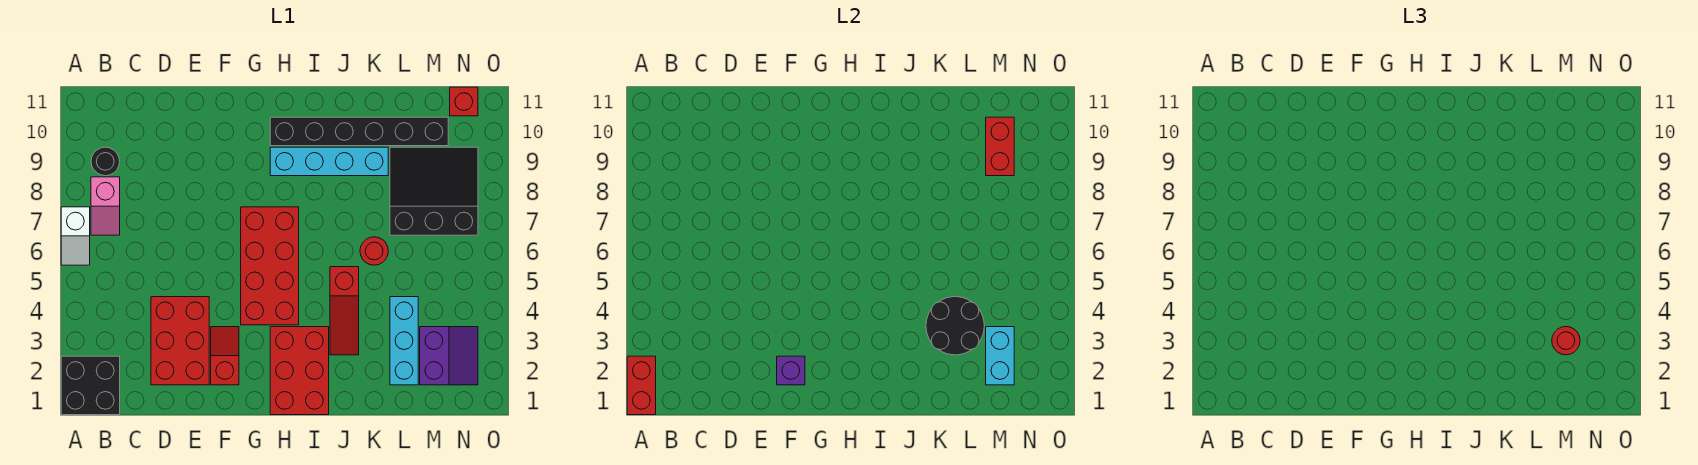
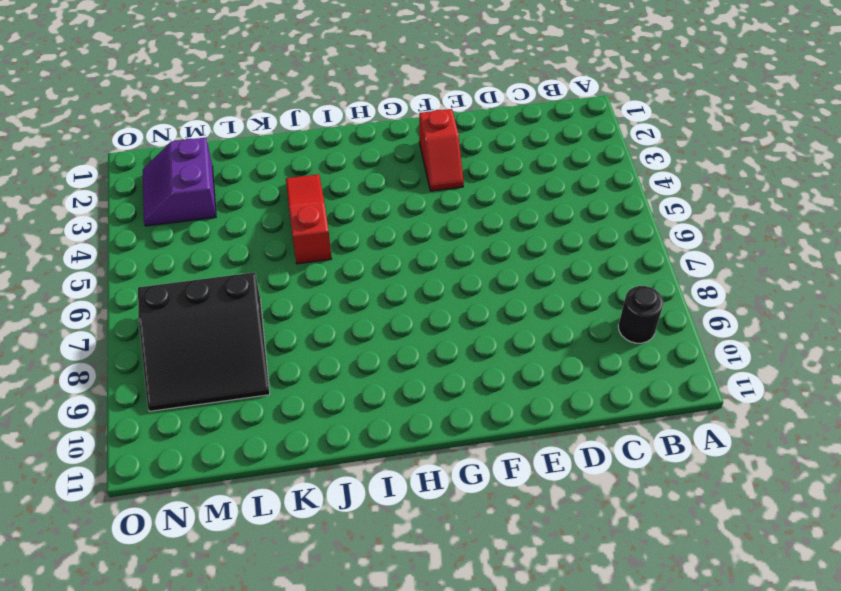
none -> black 2x2 brick [61,356,120,415]
none -> white 1x2 slope [61,207,90,265]
none -> pink 1x2 slope [91,177,120,235]

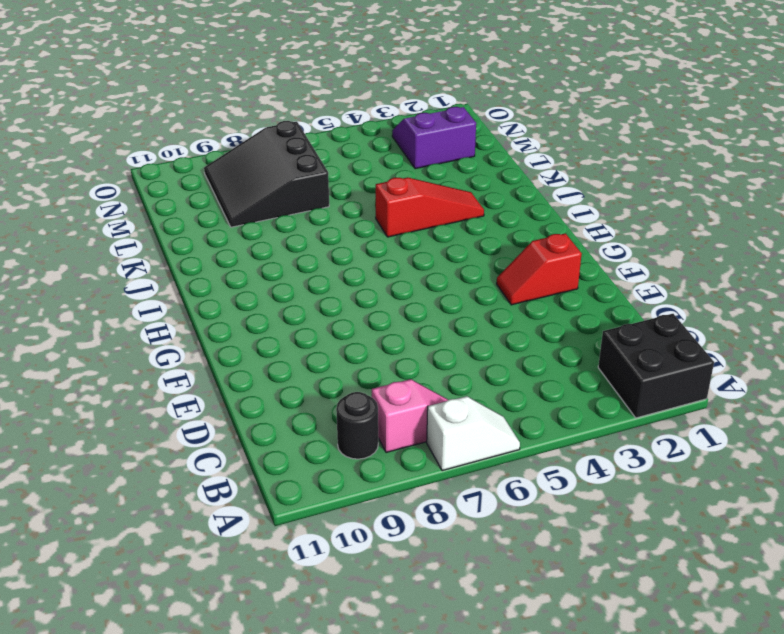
none -> red 2x3 brick [151,297,209,385]
none -> red 2x4 brick [241,207,299,325]
none -> red 2x3 brick [270,327,329,415]

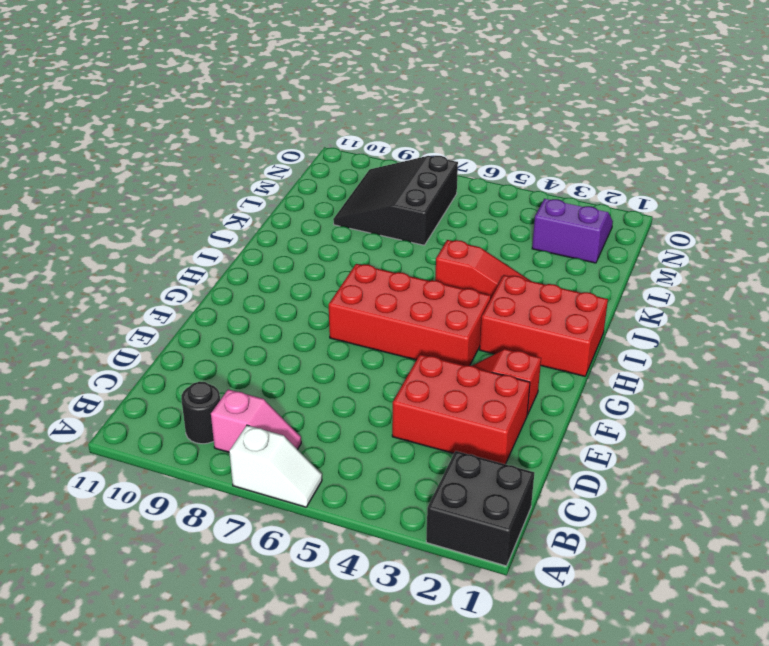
none -> cyan 1x4 brick [270,147,388,176]
none -> black 1x6 brick [270,117,448,146]
none -> red 1x1 round brick [360,237,388,265]

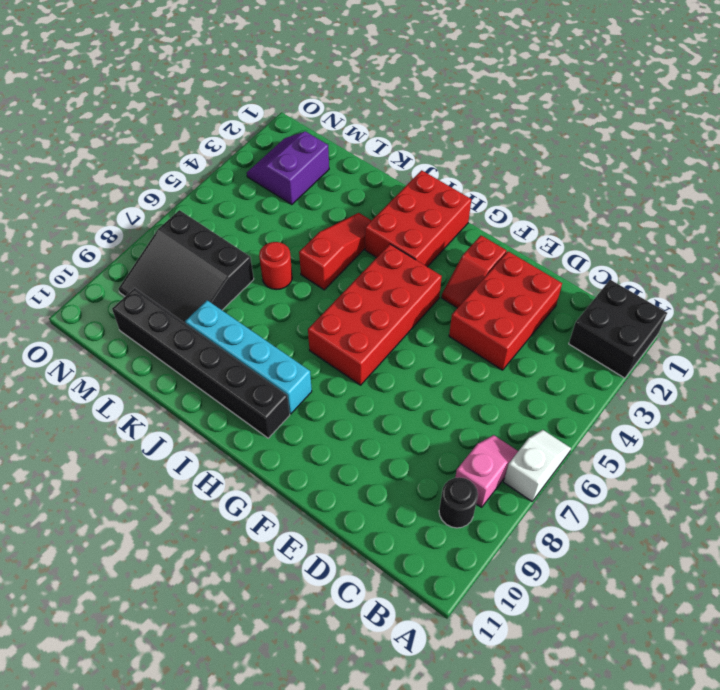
none -> cyan 1x3 brick [390,297,418,385]
none -> red 1x1 brick [450,87,478,116]
none -> red 1x2 brick [627,356,656,415]

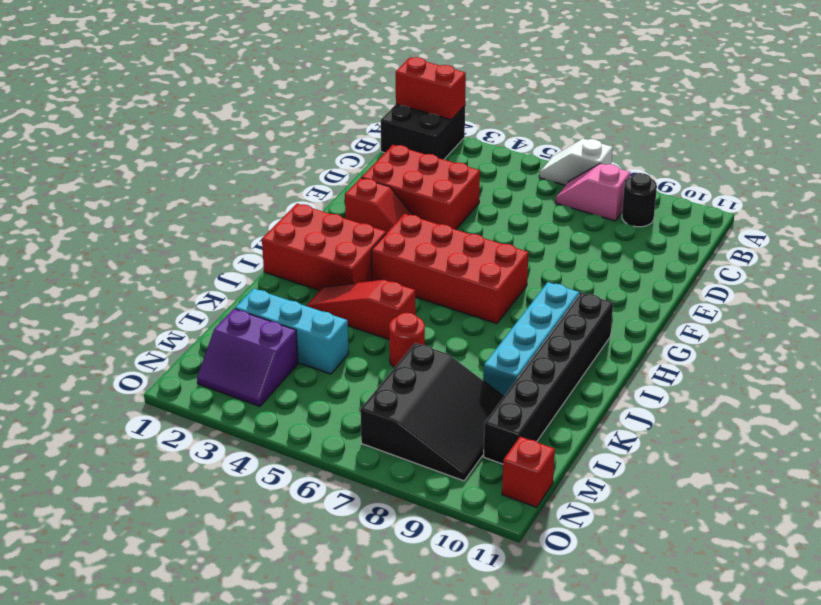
none -> purple 1x1 brick [777,356,805,385]
none -> black 2x2 round brick [926,297,984,355]
none -> cyan 1x2 brick [986,327,1014,385]

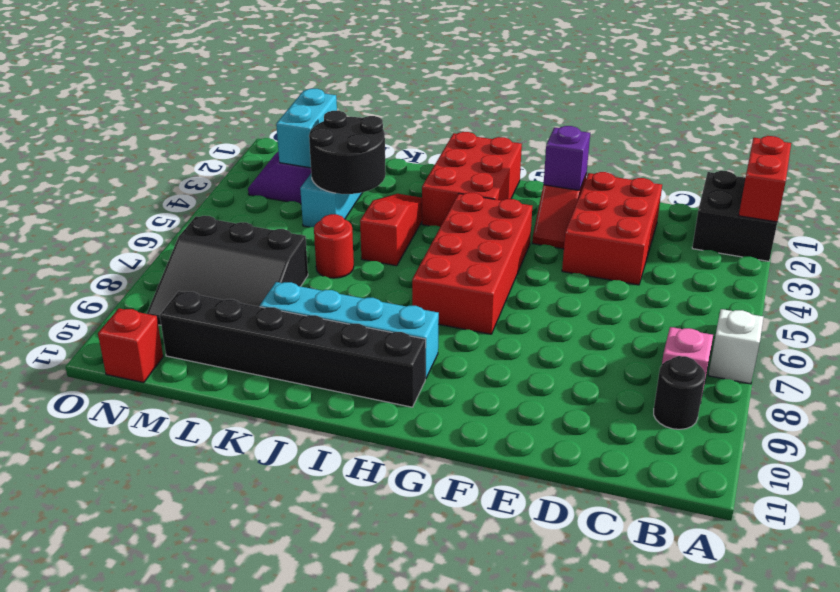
none -> red 1x2 brick [986,117,1014,176]
none -> red 1x1 round brick [1552,327,1580,355]

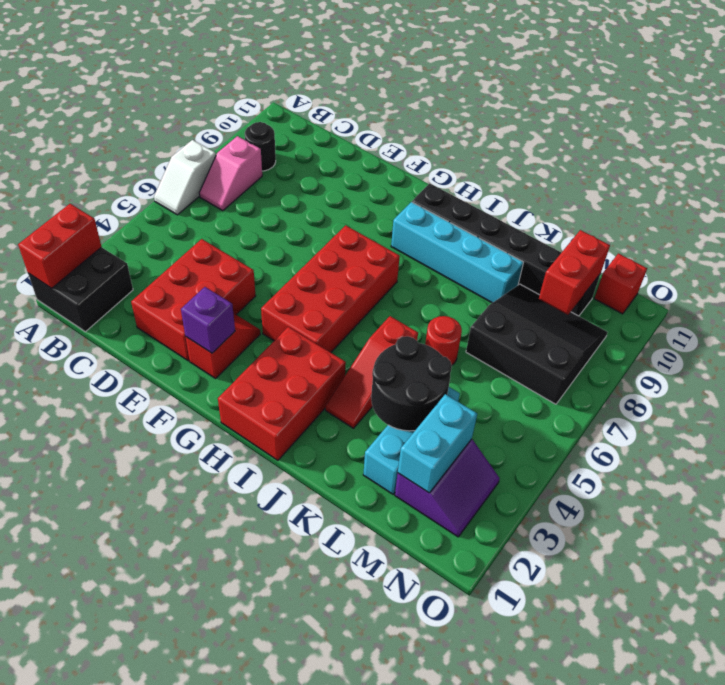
none -> red 1x1 round brick [1552,327,1580,355]

